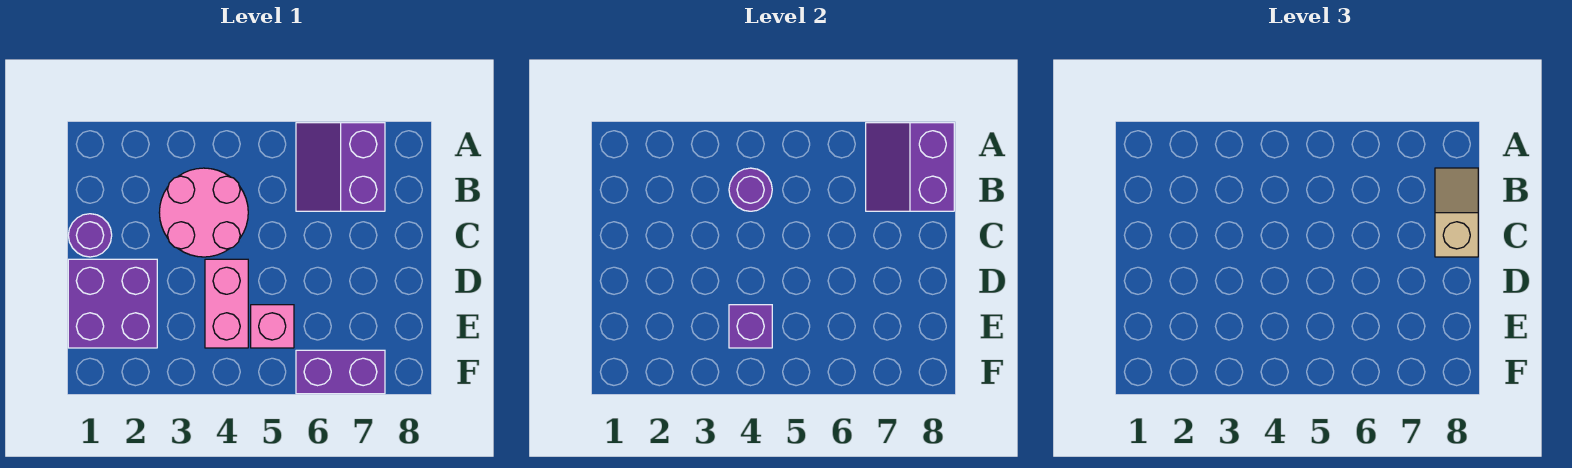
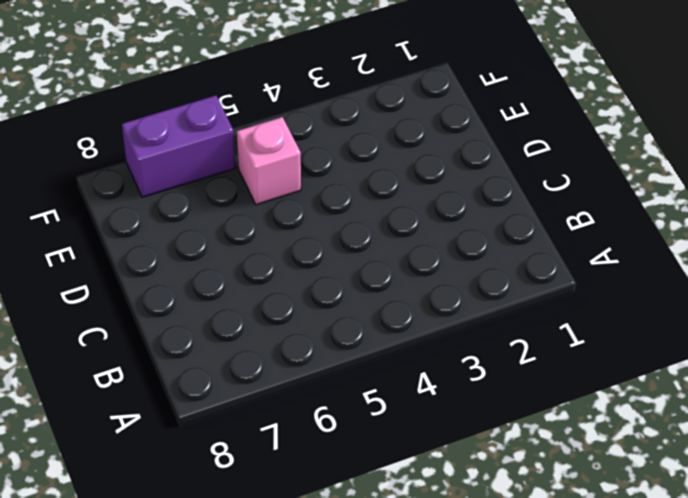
none -> purple 2x2 slope [296,123,385,211]
none -> pink 2x2 round brick [159,168,248,257]

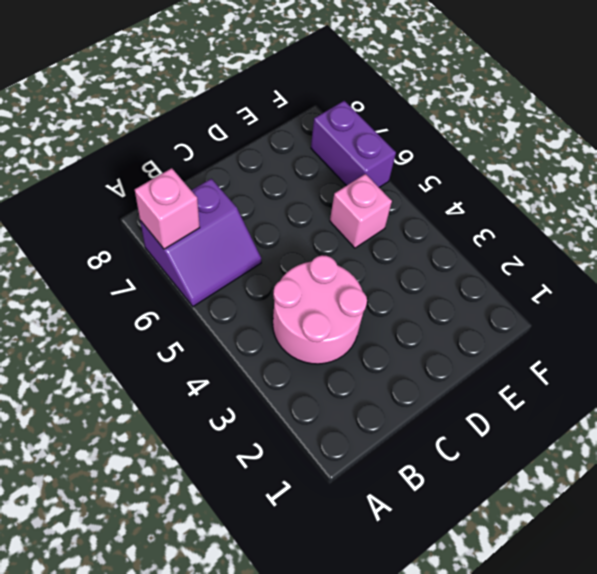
pink 1x1 brick [135,168,200,249] -> purple 2x2 slope [866,123,954,211]
none -> purple 1x1 round brick [68,214,112,257]
none -> purple 2x2 brick [68,259,157,348]

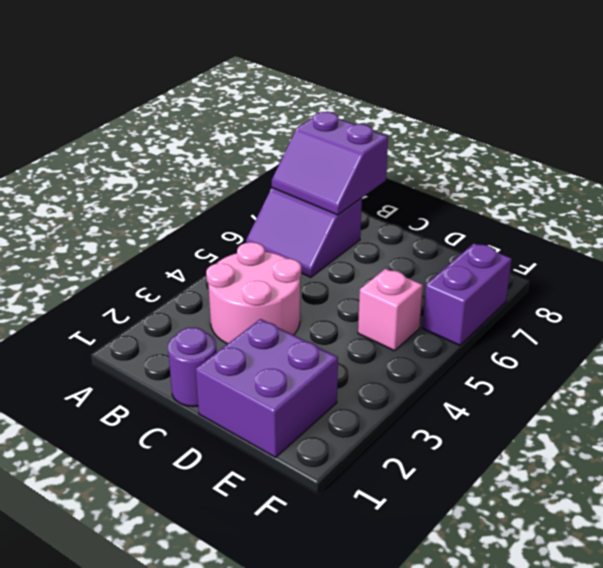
none -> pink 1x2 brick [205,259,248,348]
none -> purple 1x1 round brick [729,168,772,211]

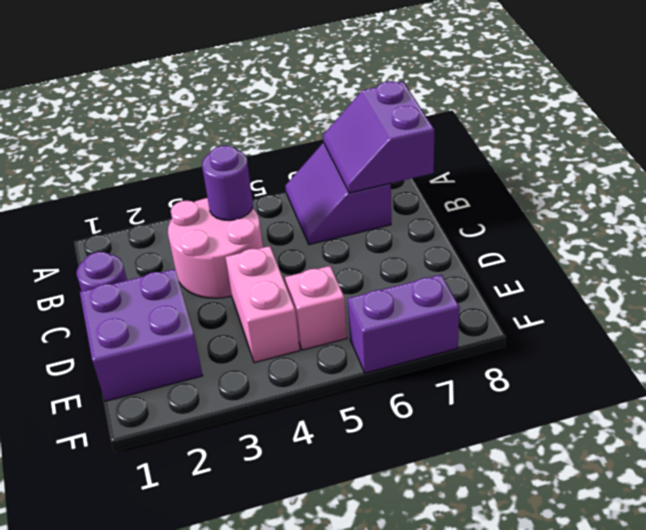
none -> purple 1x1 brick [729,305,772,348]
none -> tan 1x2 slope [1435,168,1478,257]

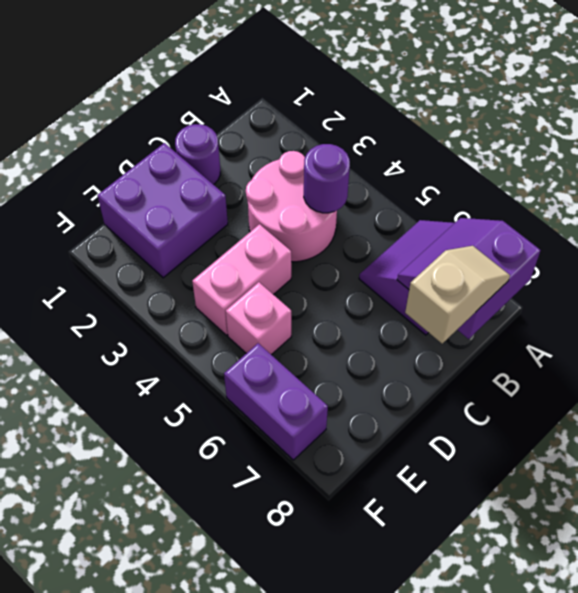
none -> purple 1x1 brick [729,305,772,348]

